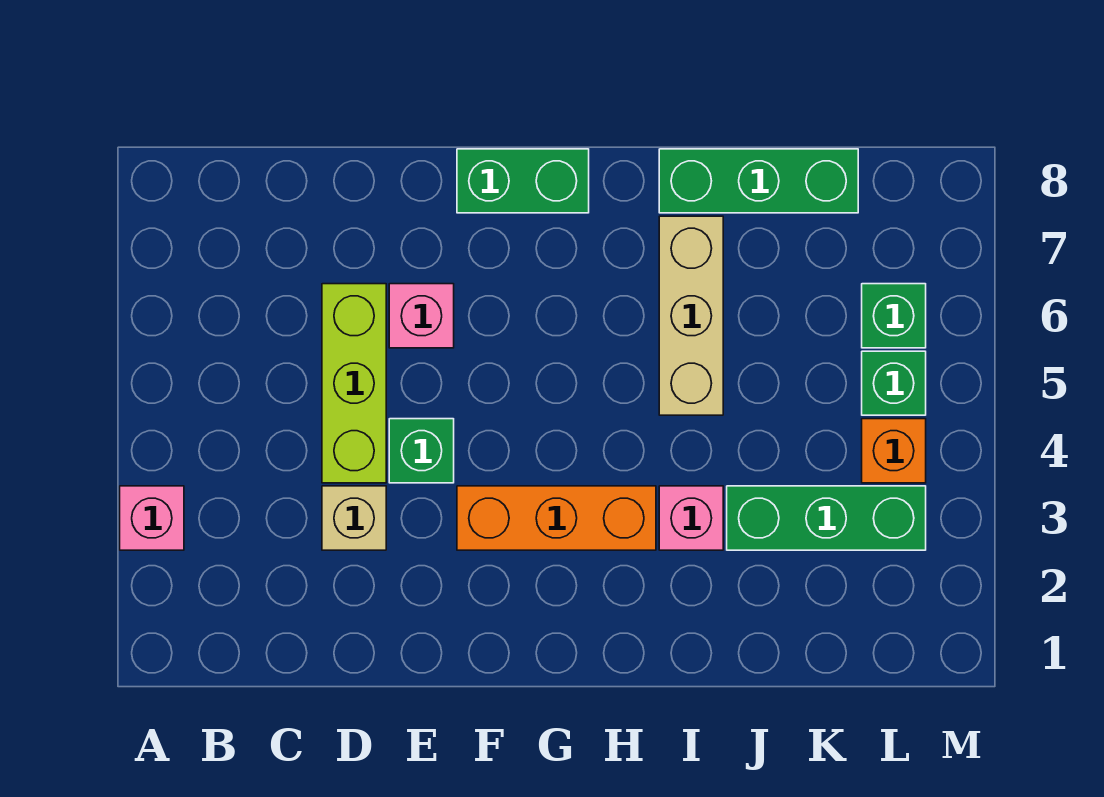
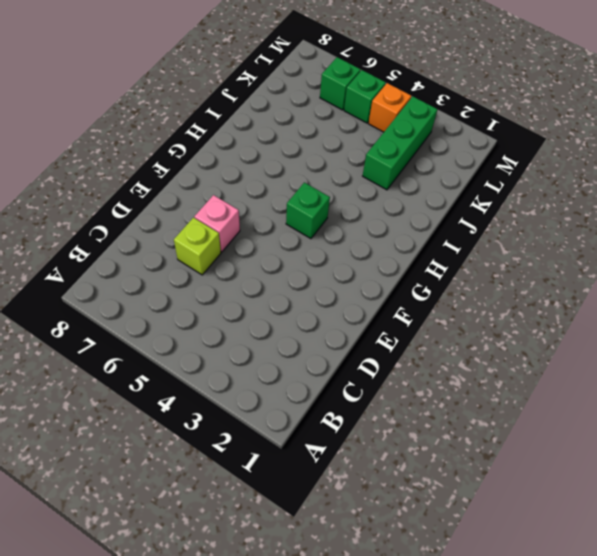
lime 1x1 brick [174,218,221,275] -> lime 1x3 brick [322,284,386,483]
green 1x1 brick [286,182,330,239] -> green 1x1 brick moved to [389,419,454,483]
none -> pink 1x1 brick [120,486,184,550]
none -> tan 1x1 brick [322,486,386,550]
none -> orange 1x3 brick [457,486,656,550]

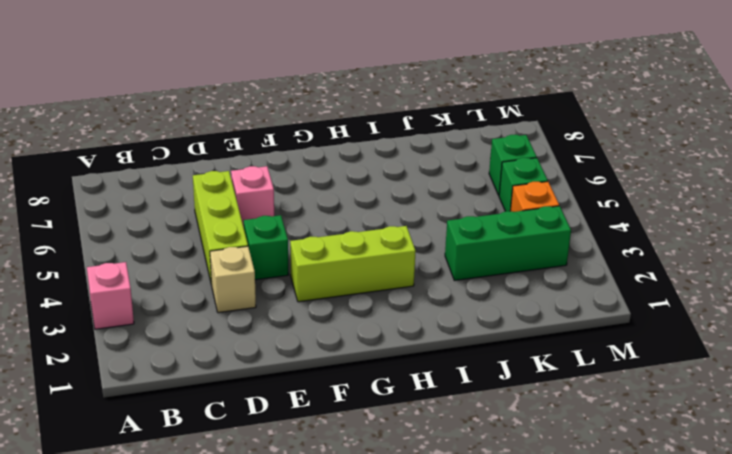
lime 1x3 brick [290,226,416,302] -> orange 1x3 brick [457,486,656,550]
none -> green 1x2 brick [457,149,589,213]
none -> pink 1x1 brick [659,486,723,550]
none -> tan 1x3 brick [659,216,723,415]

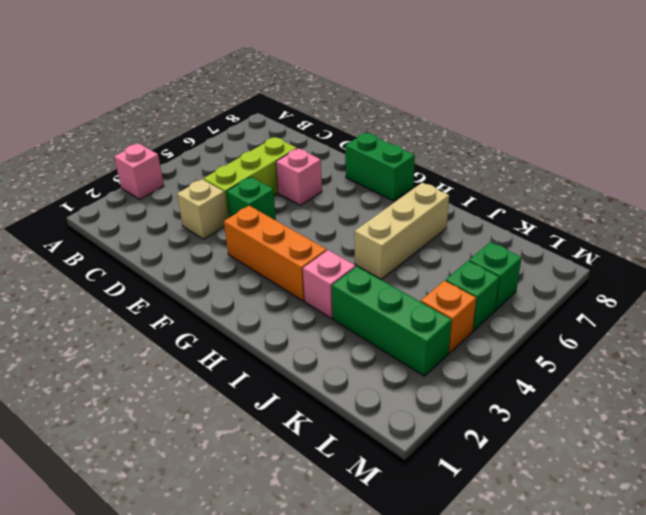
none -> green 1x3 brick [659,149,858,213]

